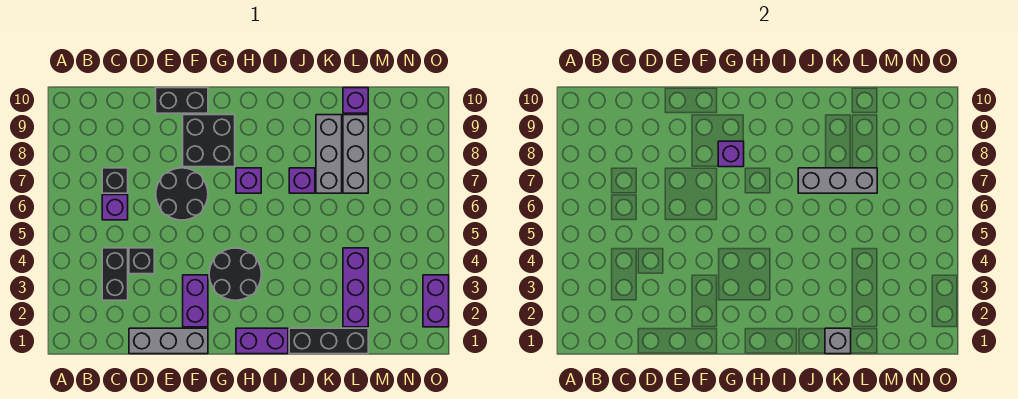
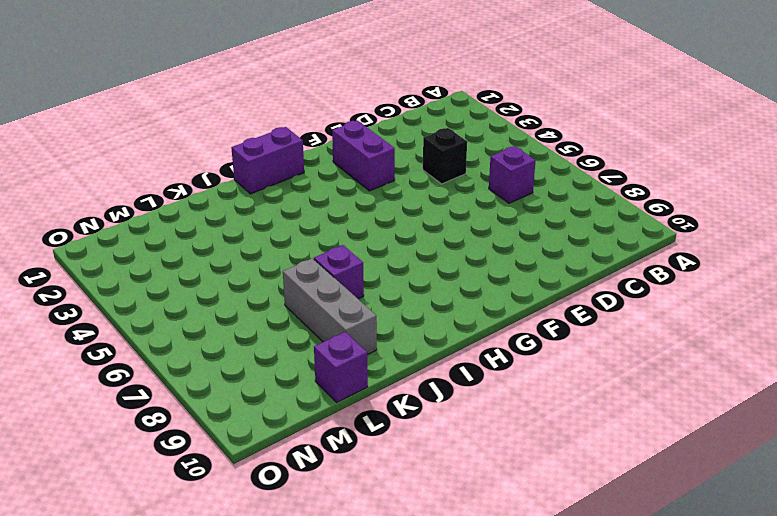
none -> black 1x2 brick [102,248,128,300]
none -> black 1x1 brick [102,168,128,193]
none -> grey 1x3 brick [129,328,208,354]

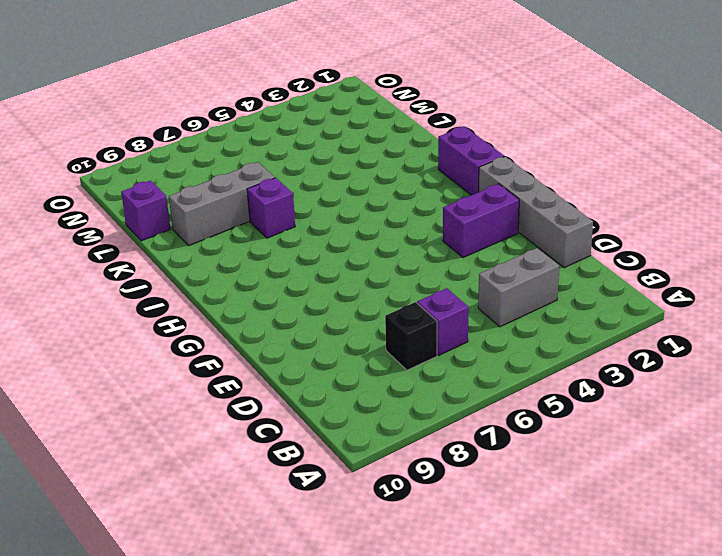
grey 1x2 brick [478,248,559,327] -> black 1x2 brick [102,248,128,300]
grey 1x4 brick [478,157,593,268] -> grey 1x3 brick [129,328,208,354]
none -> black 1x1 brick [129,248,154,274]
none -> black 2x2 round brick [156,168,208,220]
none -> black 1x2 brick [156,88,208,113]

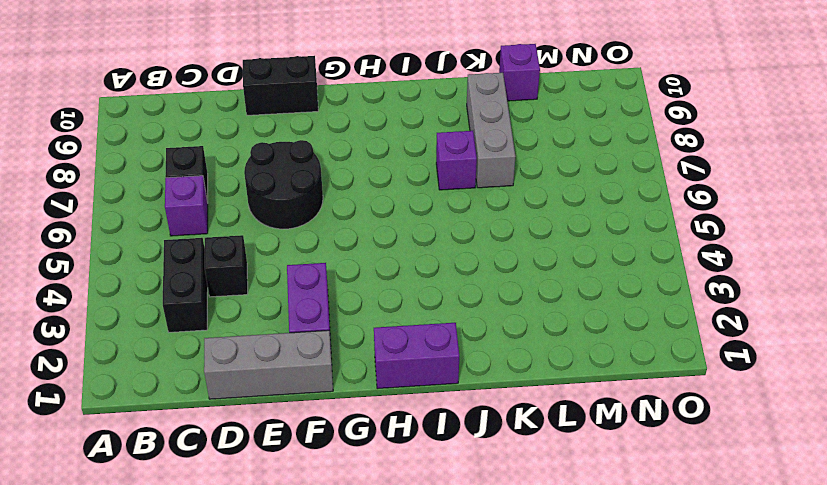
none -> black 2x2 brick [183,115,235,167]
none -> black 2x2 round brick [209,248,261,300]
none -> purple 1x1 brick [236,168,261,193]

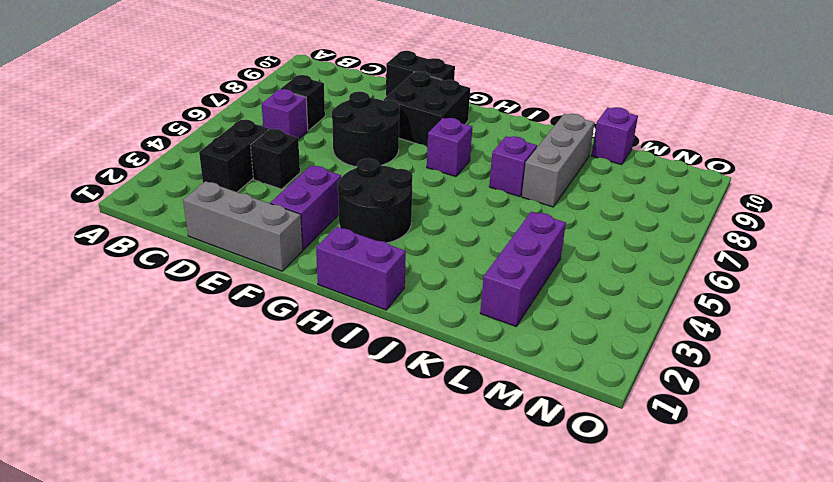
none -> black 1x3 brick [289,328,368,354]
none -> grey 1x3 brick [343,115,368,193]
none -> purple 1x2 brick [423,275,449,327]

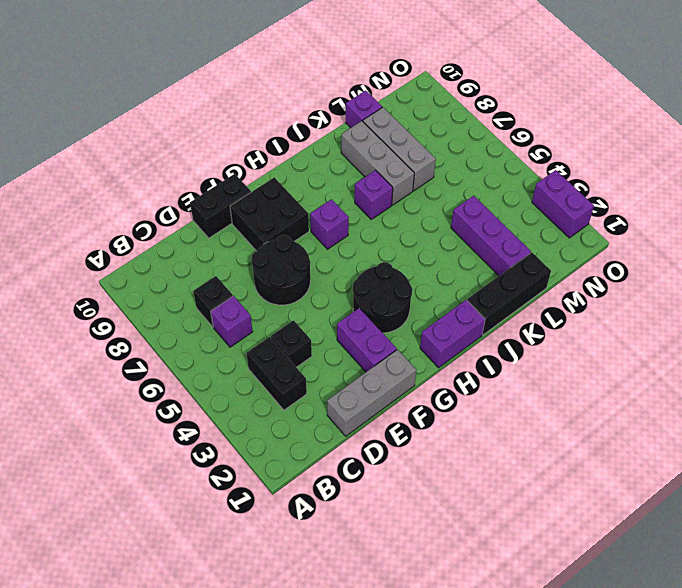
none -> purple 1x1 brick [718,141,744,167]
none -> grey 1x3 brick [798,168,877,193]
none -> grey 1x1 brick [825,328,851,354]

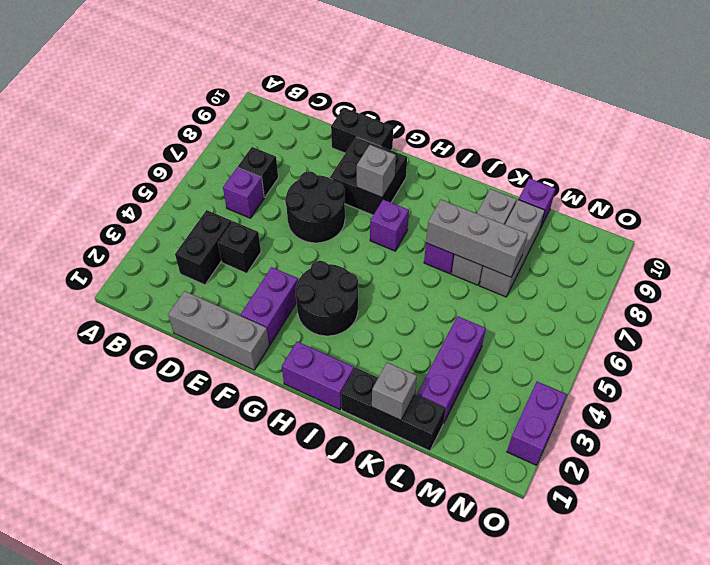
grey 1x1 brick [357,145,396,197] -> purple 1x1 brick [718,141,744,167]

